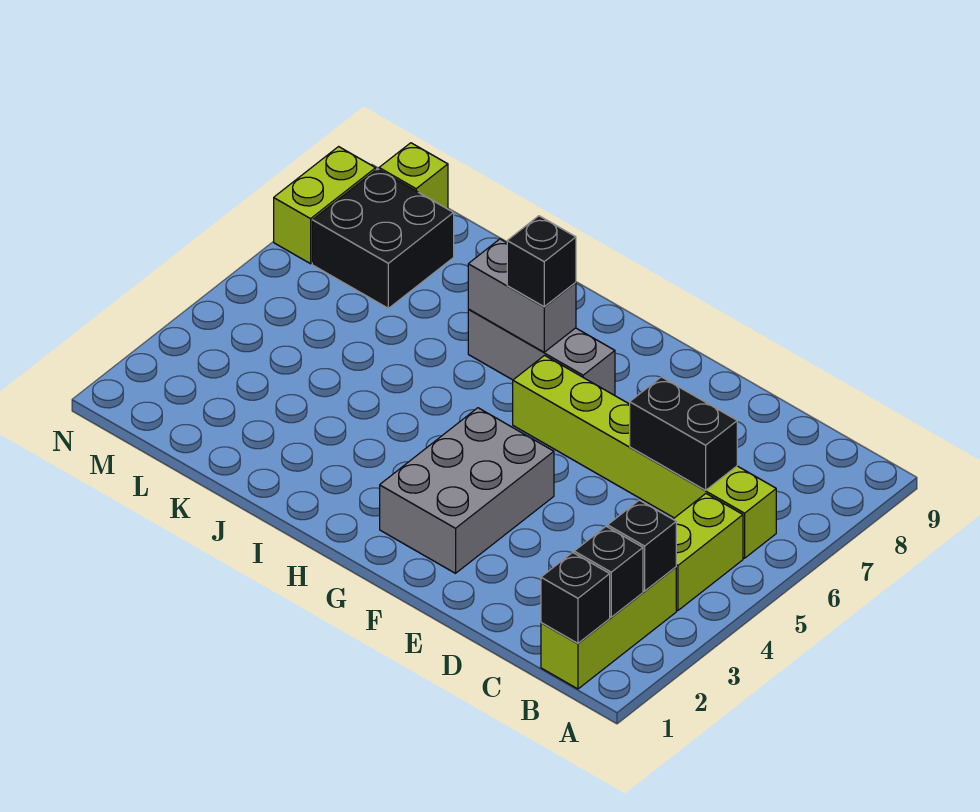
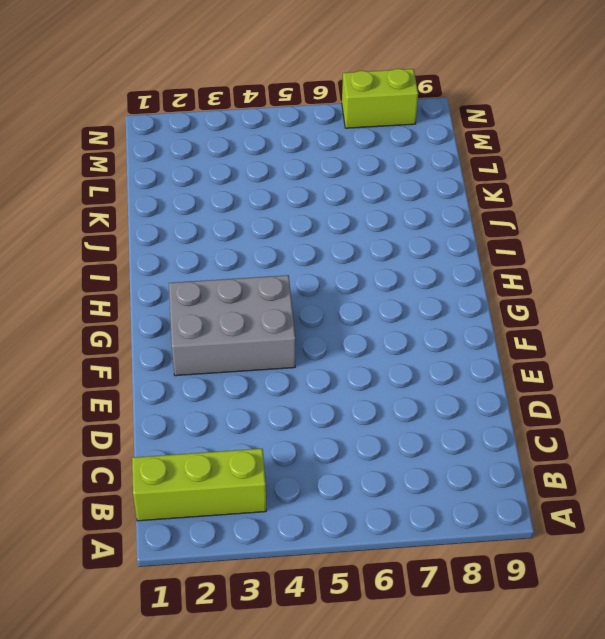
none -> lime 1x2 brick [673,494,743,611]
none -> lime 1x6 brick [513,355,776,558]
none -> grey 1x3 brick [468,309,615,396]

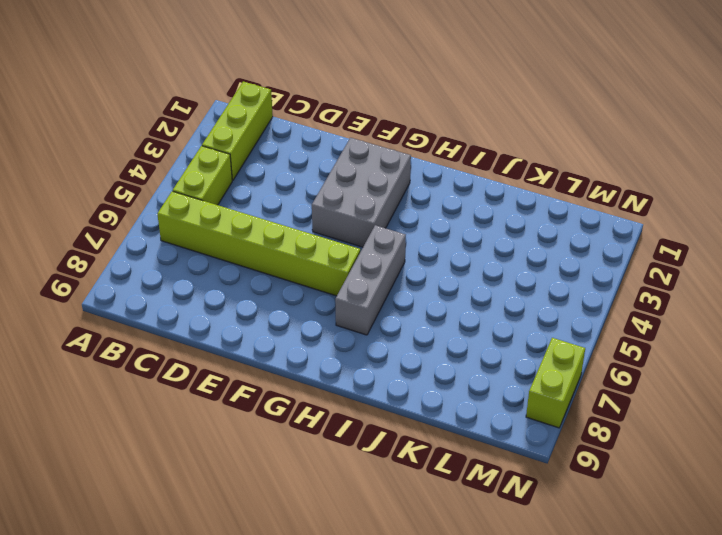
grey 1x3 brick [335,225,406,335] -> grey 1x3 brick turned to [468,309,615,396]
none -> black 2x2 brick [312,169,454,308]
none -> lime 1x1 brick [379,143,448,209]
none -> black 1x1 brick [541,552,610,643]

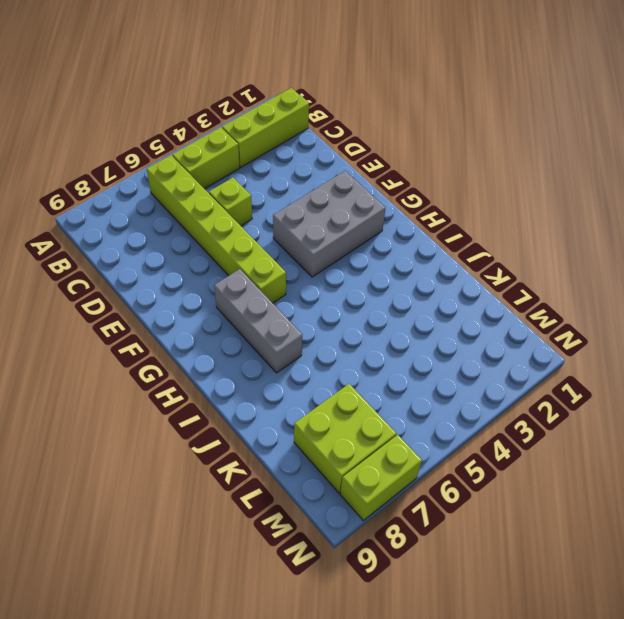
lime 1x1 brick [209,178,252,226] -> lime 1x1 brick moved to [379,143,448,209]
lime 2x2 brick [294,384,396,493] -> black 2x2 brick [312,169,454,308]
none -> black 1x1 brick [541,552,610,643]
none -> black 1x1 brick [574,526,643,617]
none -> black 1x1 brick [608,500,676,591]

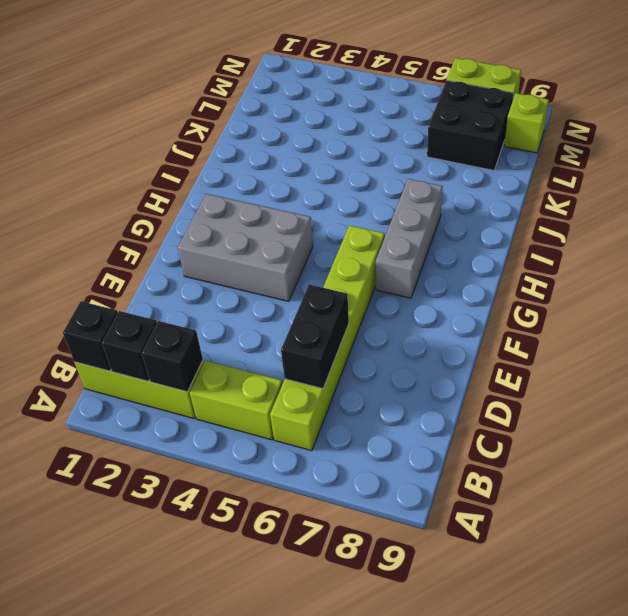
none -> grey 1x2 brick [468,239,576,352]
none -> black 1x1 brick [507,216,576,307]

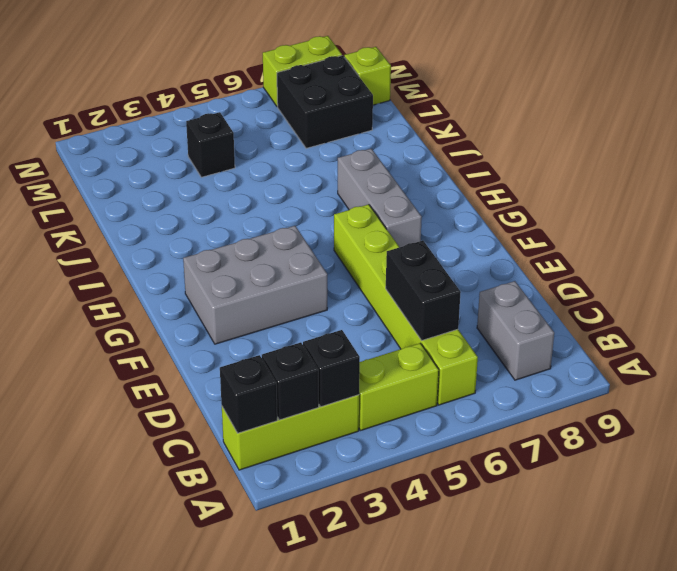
grey 1x2 brick [477,281,554,380] -> grey 1x2 brick moved to [468,239,576,352]
black 1x1 brick [186,112,235,177] -> black 1x1 brick moved to [507,216,576,307]

